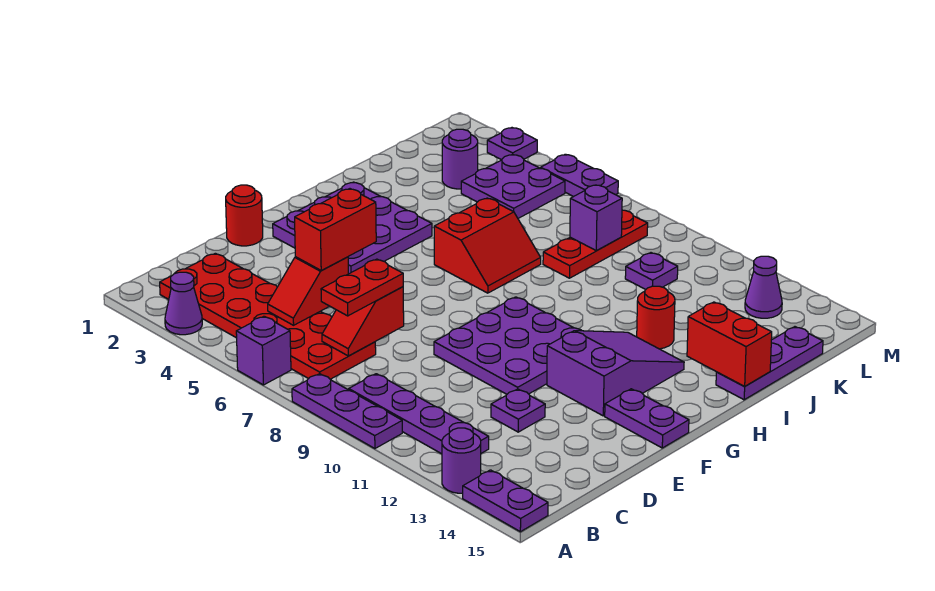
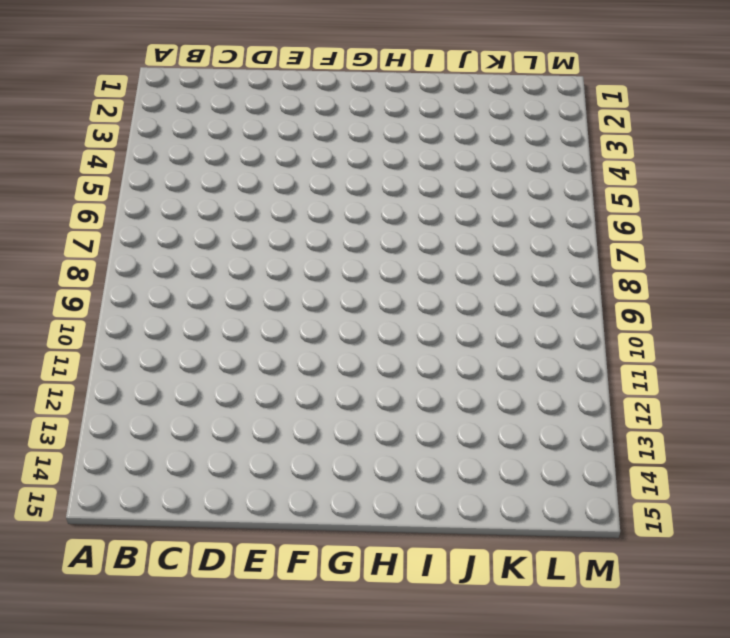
none -> purple 1x1 cone [165,272,202,335]
none -> purple 1x1 brick [236,316,291,385]
none -> purple 1x3 plate [292,374,402,449]

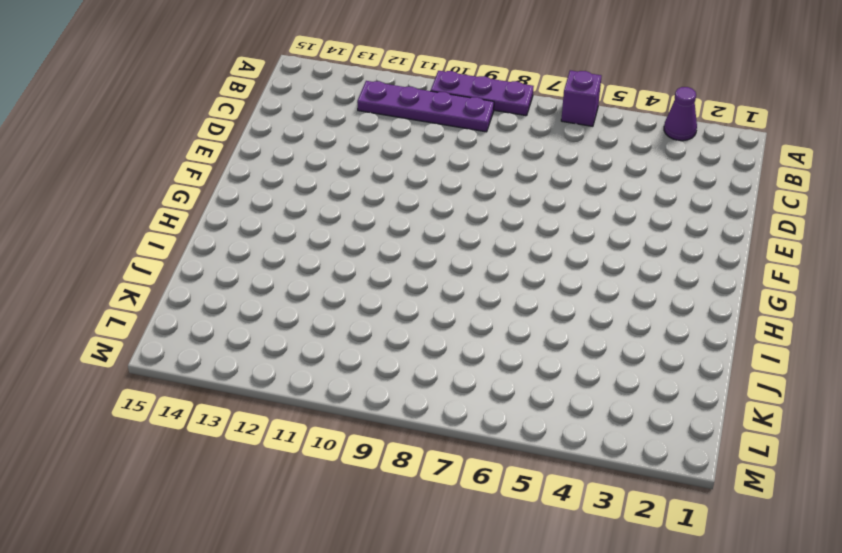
none -> purple 1x1 round brick [442,428,481,493]
none -> purple 1x2 plate [463,470,548,532]
none -> red 2x6 plate [160,253,376,379]

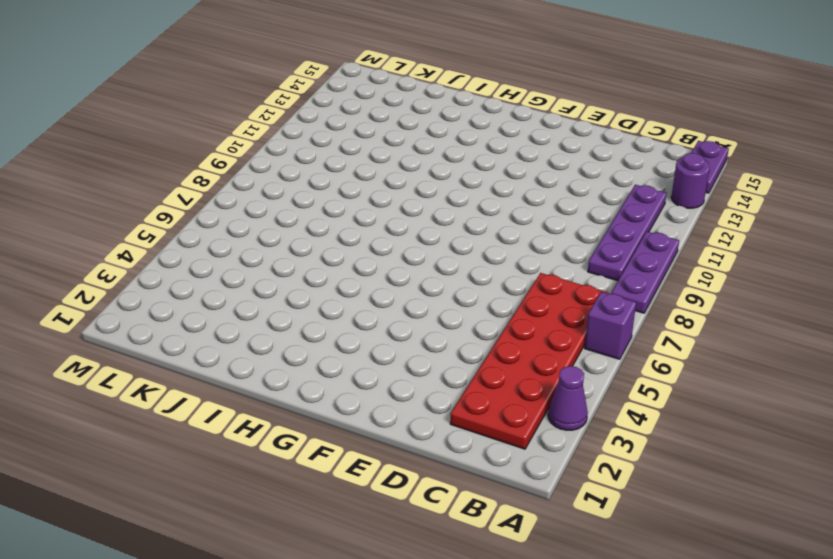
none -> purple 1x1 plate [491,389,545,432]
none -> red 1x1 round brick [226,185,263,246]
none -> purple 3x3 plate [434,297,582,394]

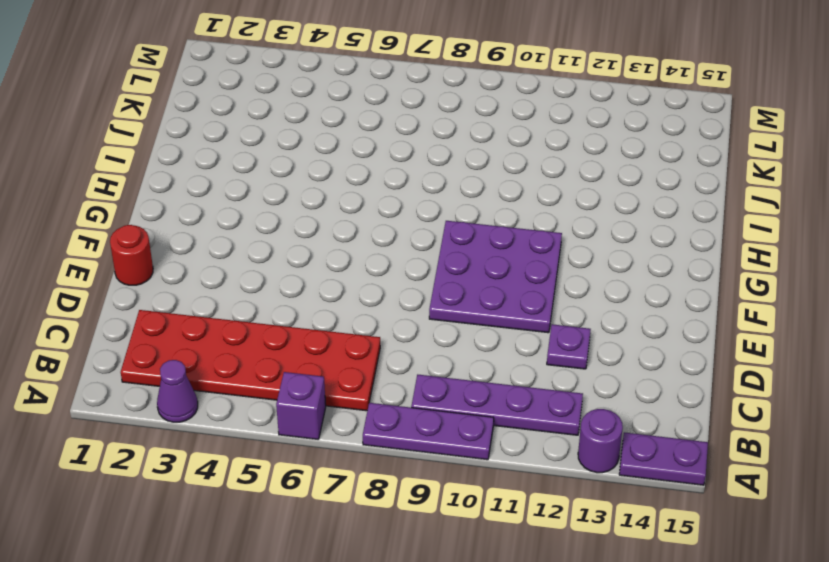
none -> purple 3x3 plate [273,182,432,274]
none -> purple 2x3 slope [547,331,684,416]
none -> purple 1x2 plate [605,389,689,448]

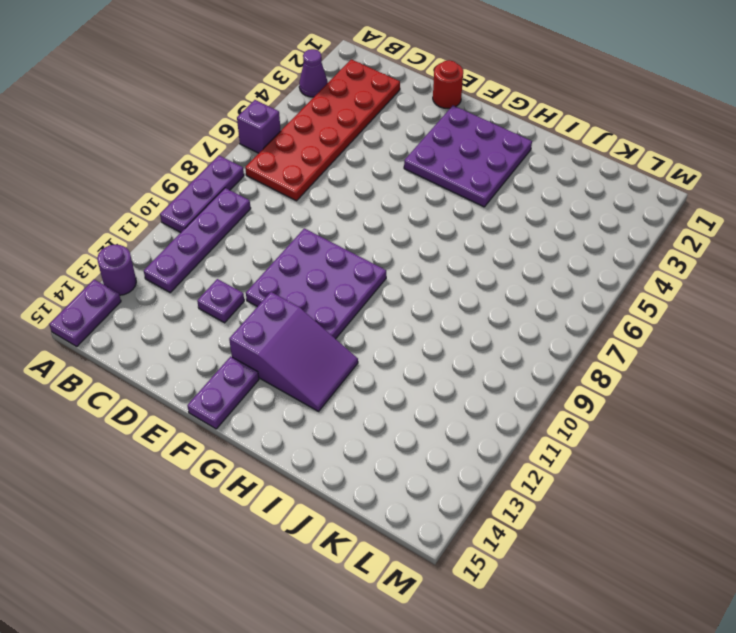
none -> red 2x2 slope [434,198,541,293]
none -> red 1x1 round brick [637,286,675,349]
none -> purple 1x3 plate [716,327,823,400]

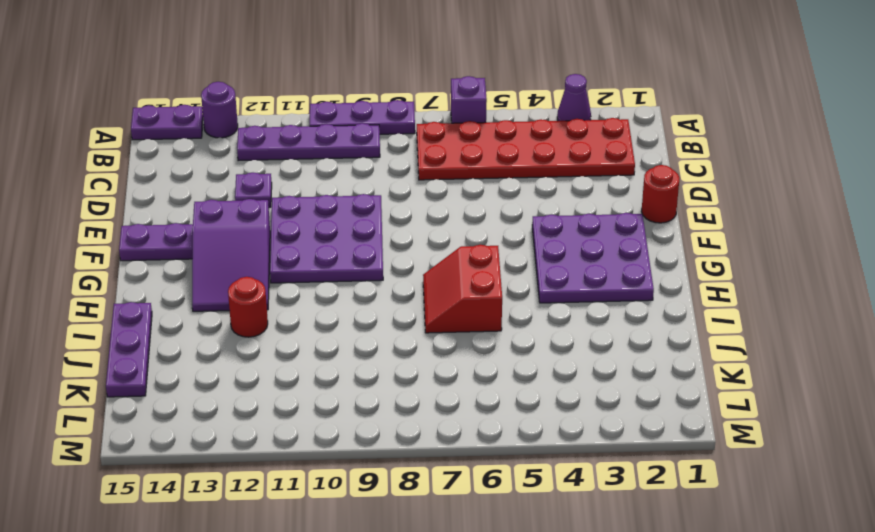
none -> red 1x3 plate [543,210,648,278]
none -> purple 1x1 round brick [442,129,478,189]
none -> purple 2x2 plate [461,154,565,218]

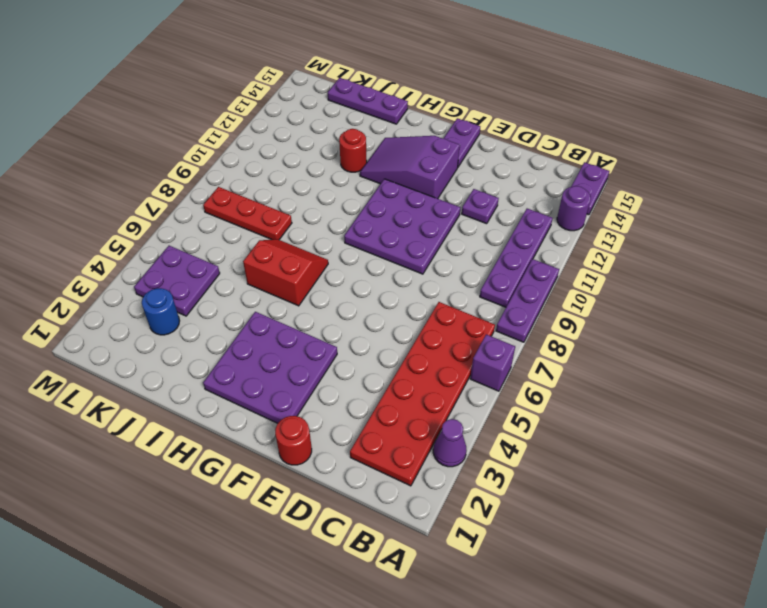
blue 1x1 round brick [142,288,180,335] -> purple 1x1 round brick [442,129,478,189]
none -> purple 1x1 plate [625,253,678,289]
none -> purple 1x1 cone [745,256,782,318]
none -> purple 1x1 plate [487,128,537,160]

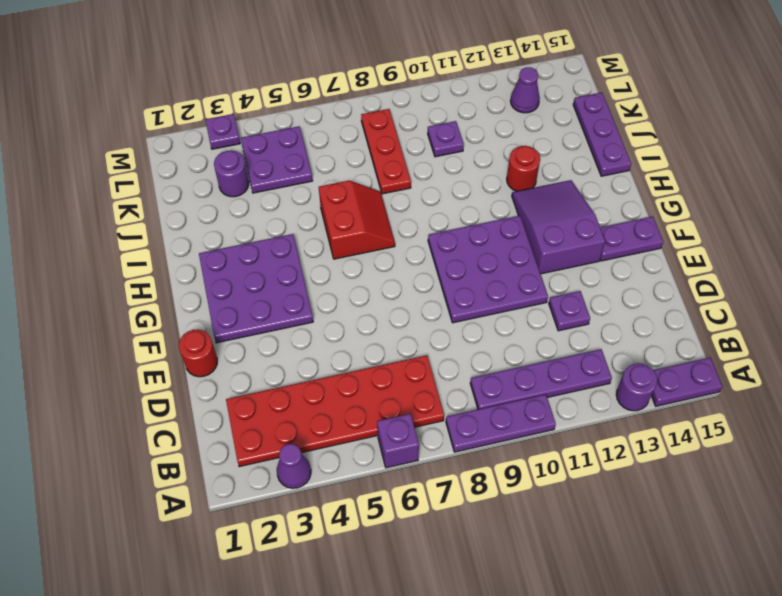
none -> purple 1x2 plate [541,154,618,196]
none -> red 1x2 slope [268,257,348,325]
none -> red 1x2 slope [322,287,404,356]

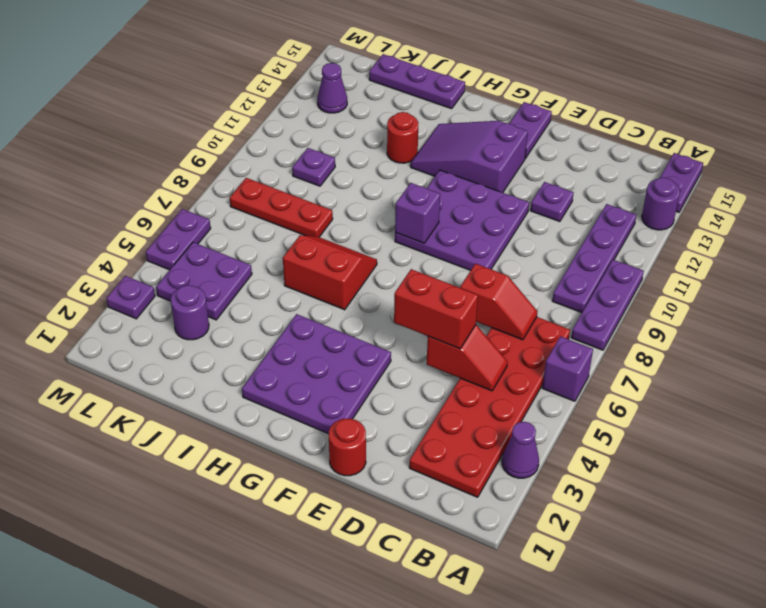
purple 1x1 brick [395,183,440,243] -> purple 1x1 brick moved to [570,185,622,251]
none -> red 1x2 brick [687,302,772,386]
none -> red 1x2 plate [321,259,403,316]

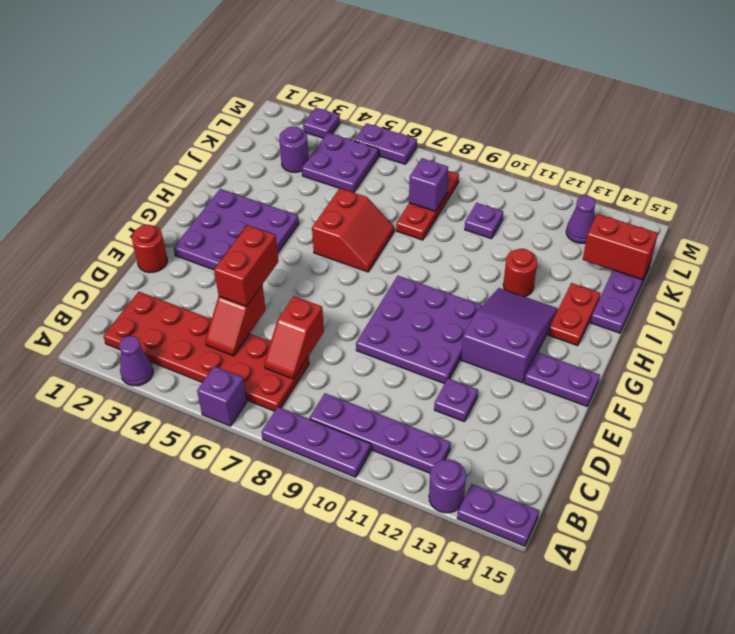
red 1x2 plate [548,283,600,346] -> red 1x2 plate moved to [321,259,403,316]
red 1x2 brick [583,214,658,280] -> red 1x2 brick moved to [687,302,772,386]

